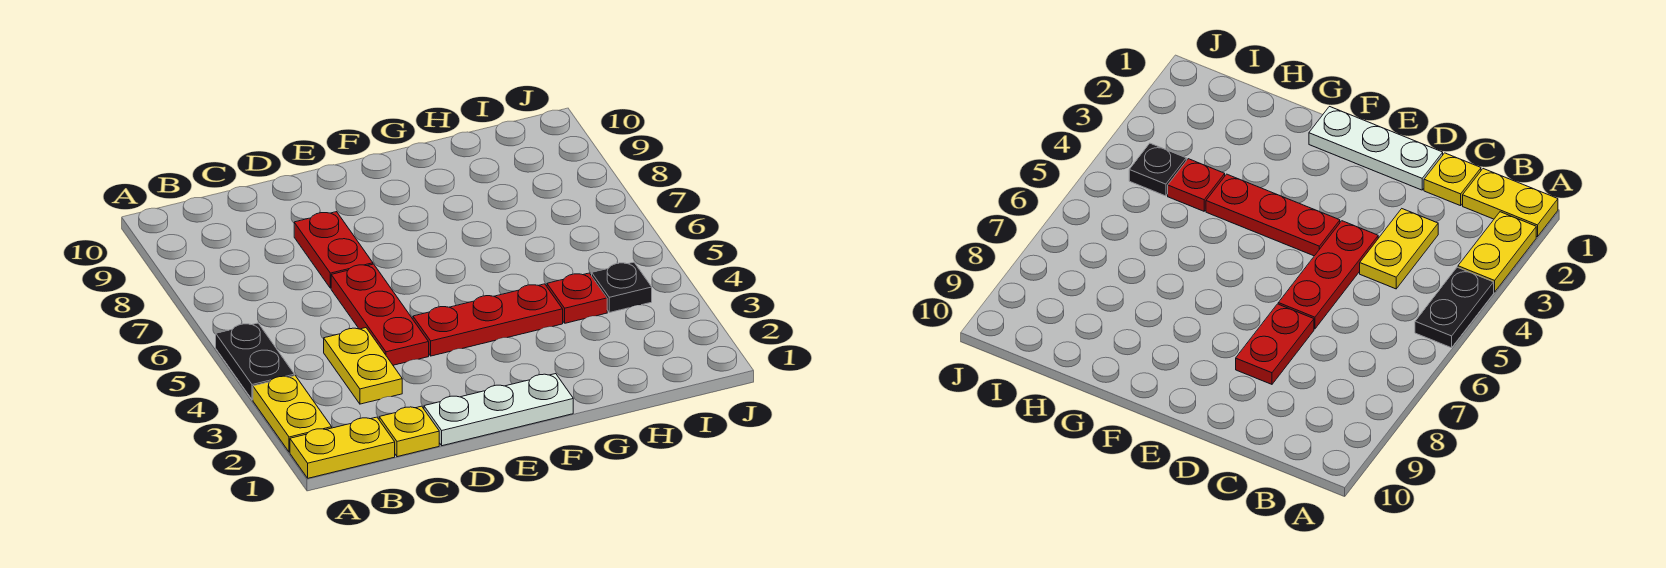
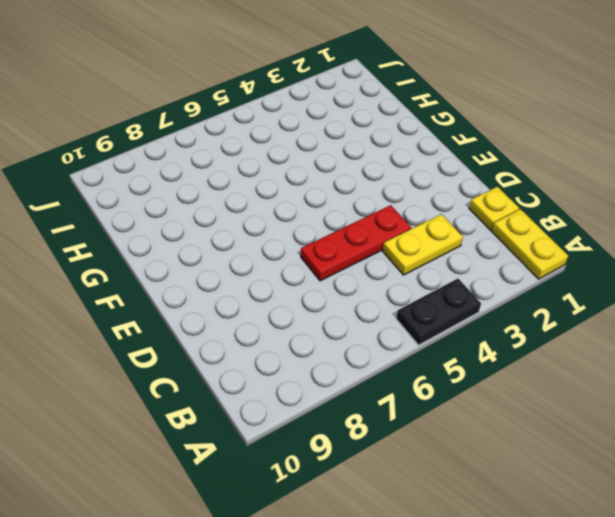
none -> yellow 1x2 plate [253,376,332,452]
none -> white 1x3 plate [424,374,573,446]

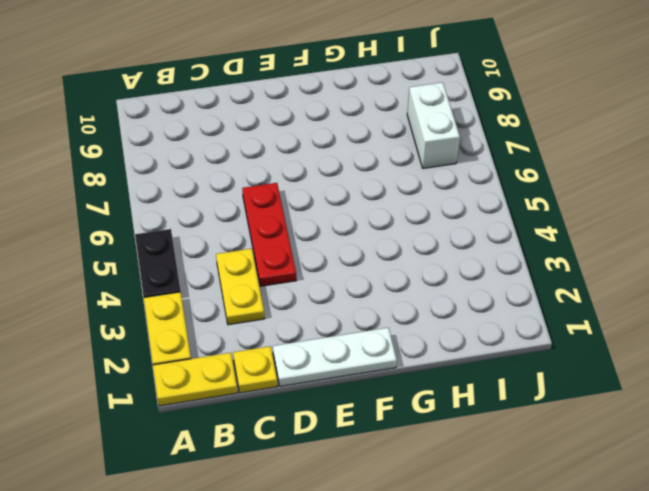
white 1x2 brick [407,82,460,168] -> none
none -> red 1x2 plate [294,212,373,288]
none -> red 1x3 plate [413,284,563,356]

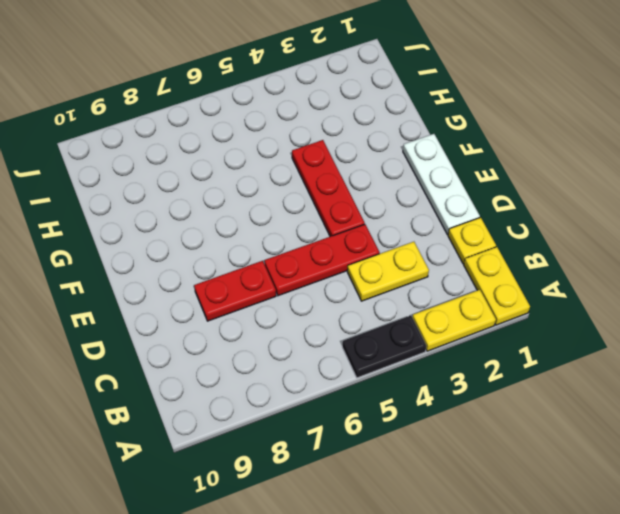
none -> red 1x1 plate [547,273,607,323]
none -> black 1x1 plate [592,262,652,313]

